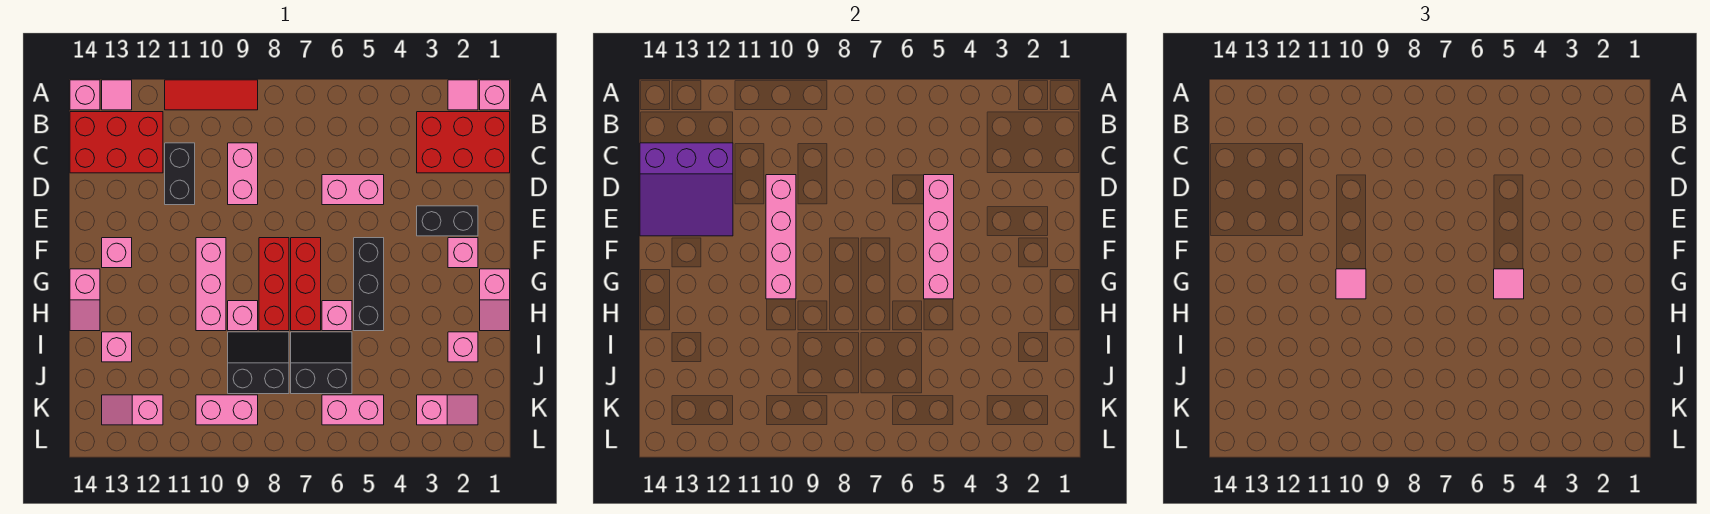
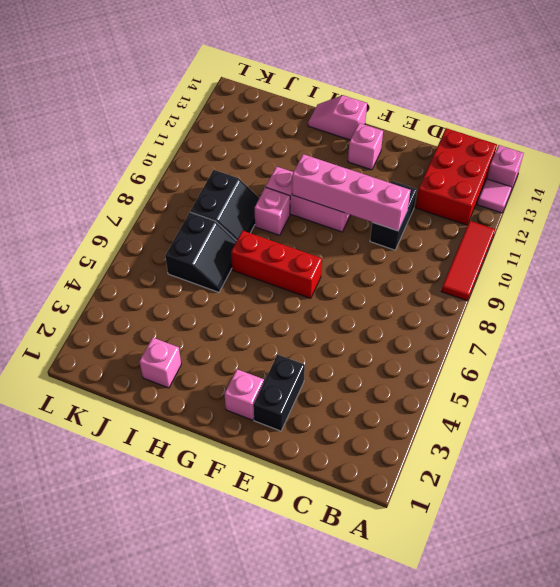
black 1x2 brick [370,181,417,250] -> black 1x2 brick turned to [165,143,195,205]
none -> pink 1x1 brick [480,80,510,110]
none -> pink 1x1 tile [448,80,478,110]
none -> red 2x3 brick [417,112,510,173]
none -> pink 1x2 brick [228,143,258,205]

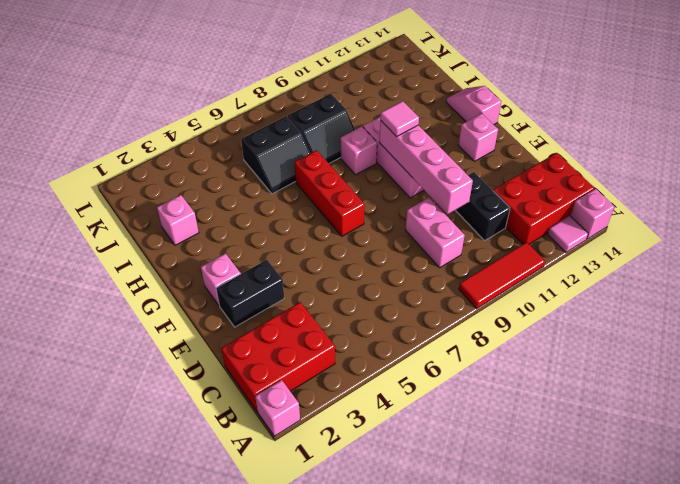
none -> pink 1x1 tile [448,80,478,110]
none -> pink 1x2 brick [322,175,384,205]
none -> black 1x3 brick [354,238,384,331]
none -> red 1x3 brick [259,238,289,331]

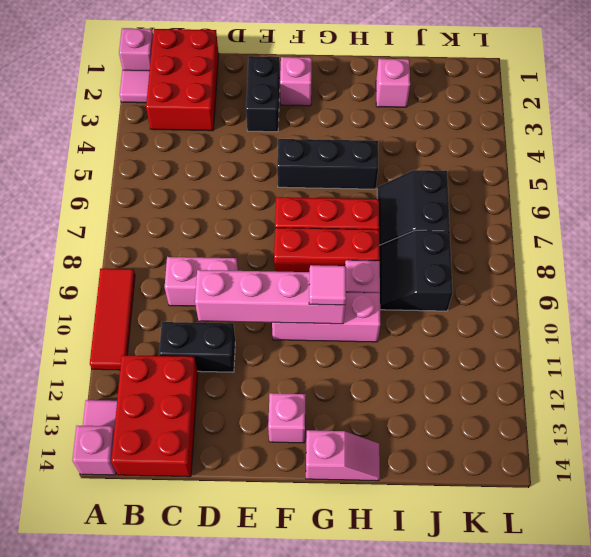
none -> pink 1x2 brick [322,175,384,205]
none -> pink 1x2 slope [480,269,510,331]
none -> pink 1x1 brick [322,301,352,331]
none -> pink 1x1 brick [102,332,132,362]

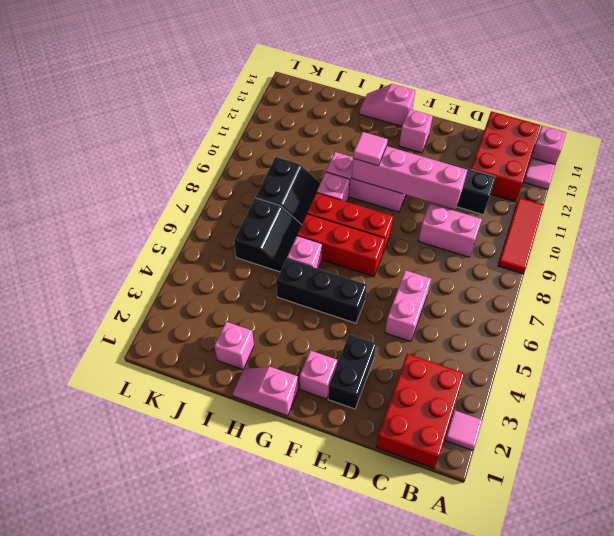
none -> pink 1x1 brick [480,80,510,110]
none -> pink 1x1 brick [102,332,132,362]
none -> pink 1x2 slope [417,395,478,425]
none -> pink 1x2 brick [322,395,384,425]

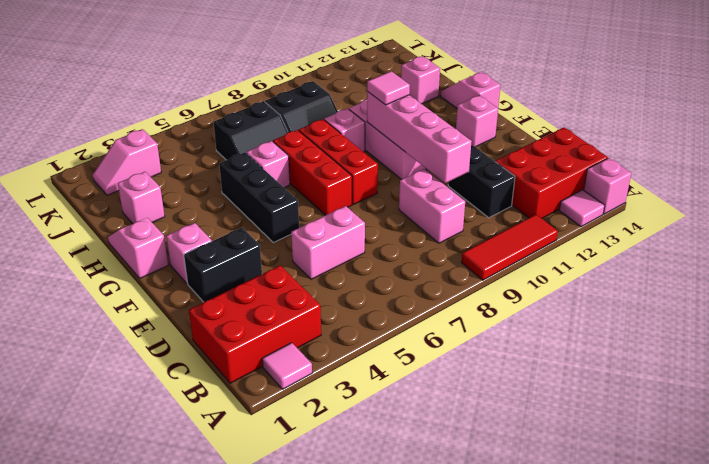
none -> pink 1x1 brick [480,80,510,110]
none -> pink 1x2 brick [322,395,384,425]
none -> pink 1x2 brick [196,395,258,425]
none -> pink 1x2 slope [102,395,163,425]

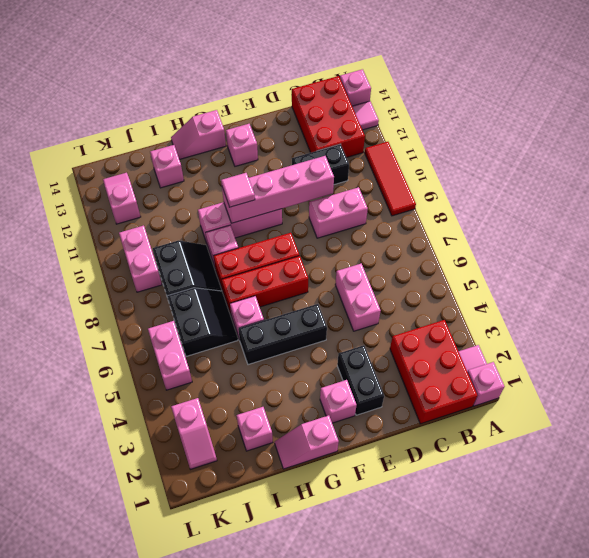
none -> purple 3x3 slope [640,143,733,236]
none -> pink 1x4 brick [924,175,954,299]
none -> pink 1x1 tile [1494,269,1524,299]

